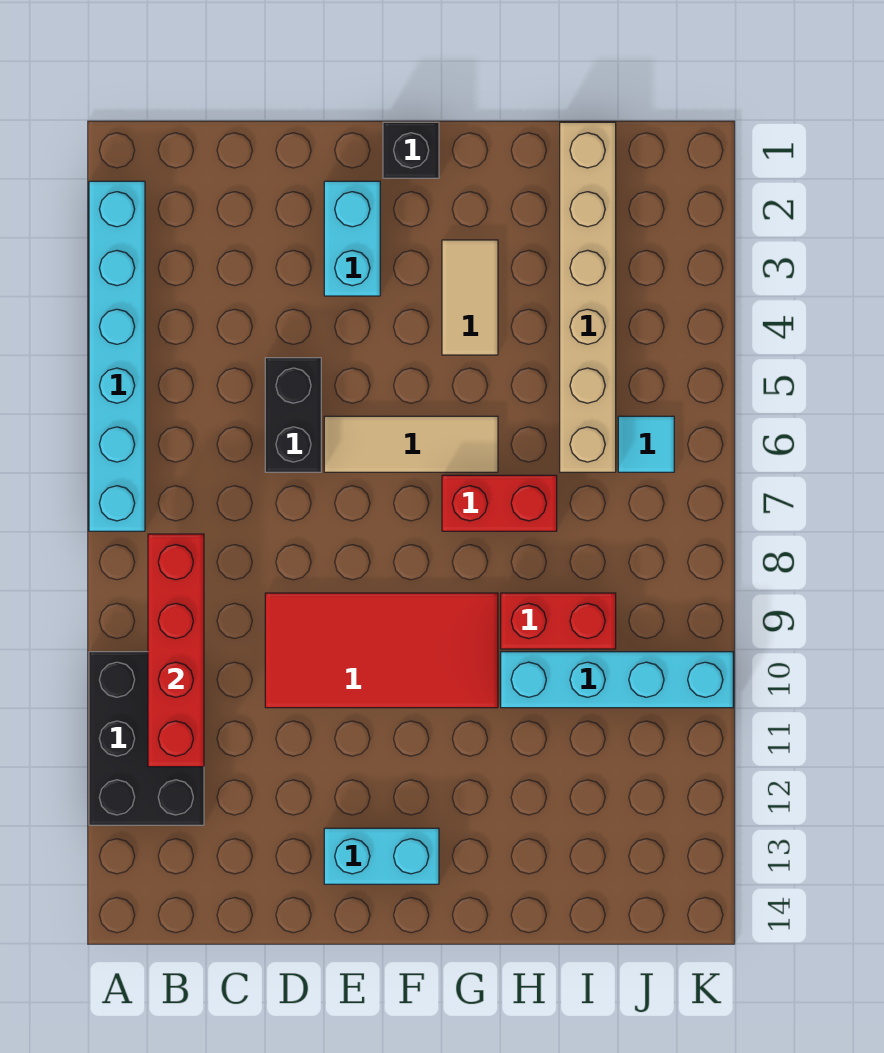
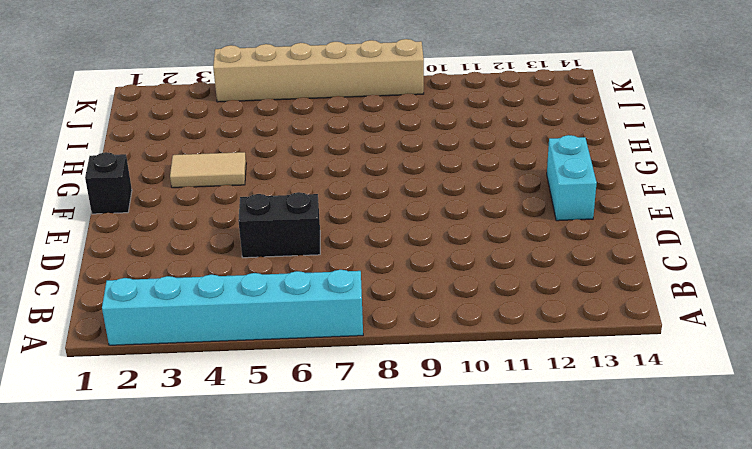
tan 1x6 brick [213,39,424,102] -> tan 1x6 brick moved to [560,122,616,472]
none -> black 2x3 brick [89,652,204,825]
none -> red 2x4 tile [265,593,498,708]
none -> cyan 1x2 brick [324,181,380,296]

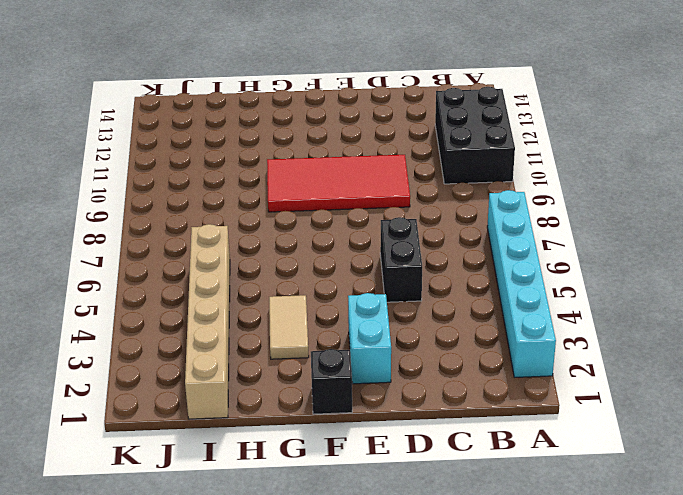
none -> tan 1x3 tile [324,416,498,472]
none -> cyan 1x2 brick [324,828,439,884]
none -> red 1x2 brick [442,475,557,531]

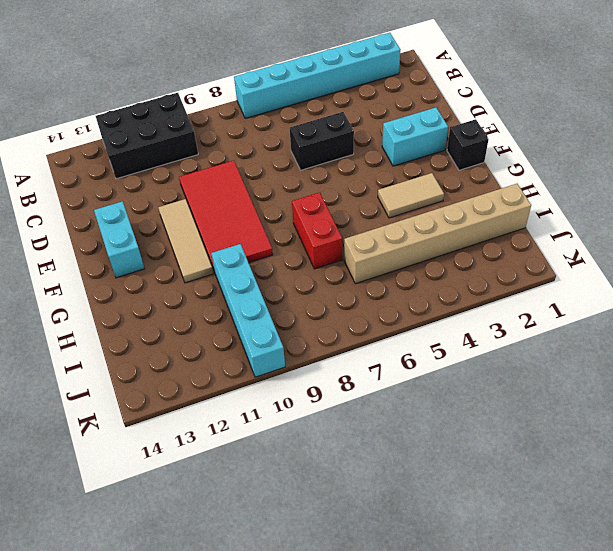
tan 1x3 tile [158,199,213,283] -> tan 1x3 tile moved to [324,416,498,472]
none -> red 1x2 brick [501,593,616,649]
none -> cyan 1x1 tile [618,416,674,472]
none -> red 1x4 brick [148,534,204,767]

